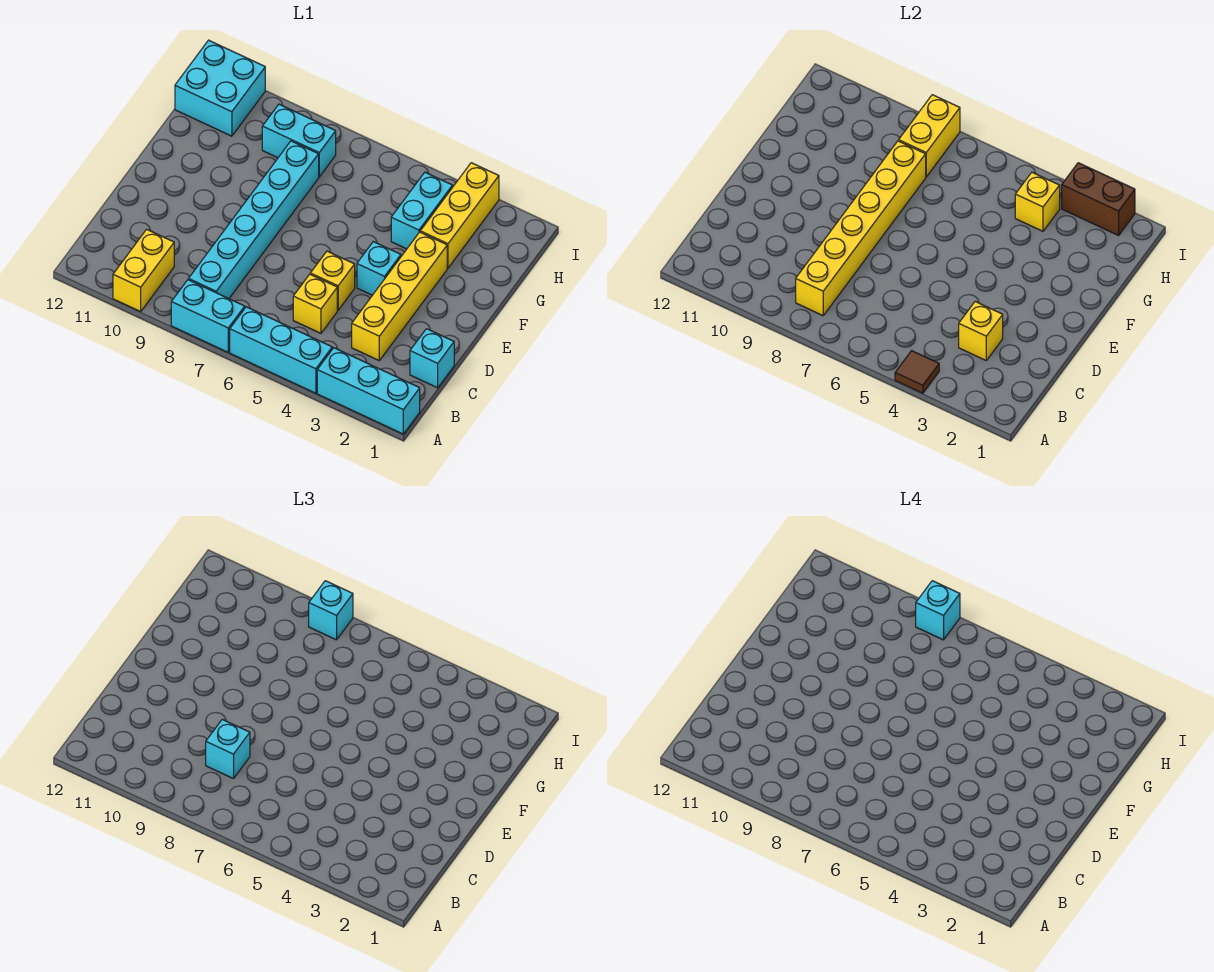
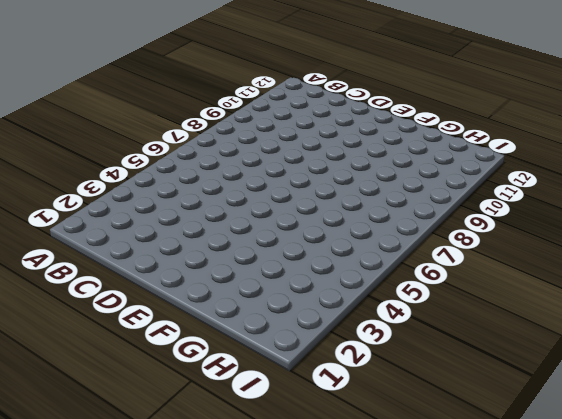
none -> cyan 1x3 brick [317,348,420,434]
none -> cyan 1x3 brick [230,307,332,393]
none -> cyan 1x2 brick [171,280,245,352]

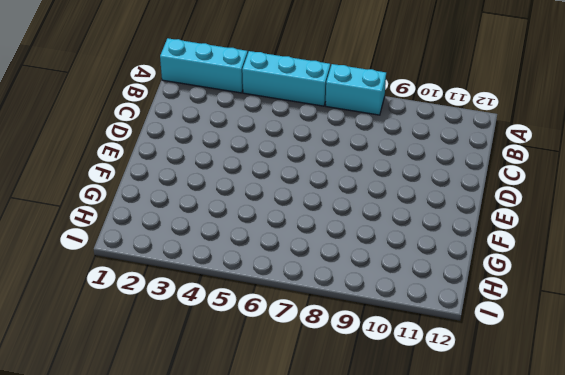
none -> yellow 1x2 brick [113,229,174,312]
none -> cyan 1x6 brick [189,141,319,299]
none -> cyan 1x1 brick [410,329,454,388]

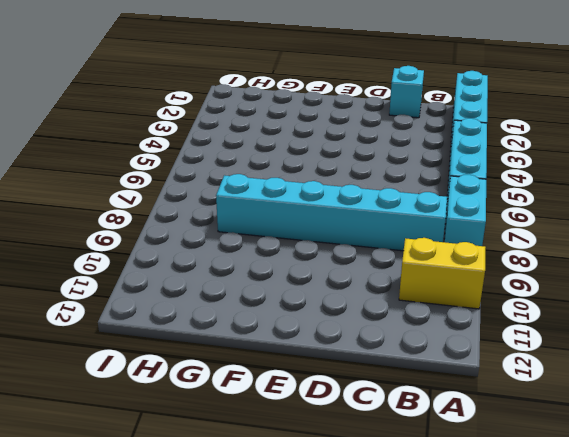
none -> yellow 1x4 brick [352,232,447,360]
none -> yellow 1x1 brick [293,274,337,333]
none -> yellow 1x1 brick [310,251,355,310]

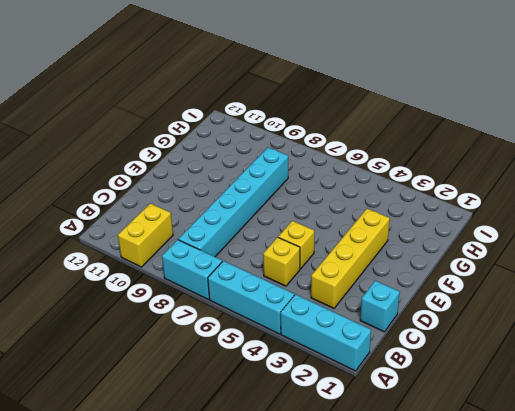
none -> cyan 1x1 brick [357,242,401,295]
none -> yellow 1x3 brick [420,163,499,268]
none -> cyan 1x2 brick [391,172,453,249]

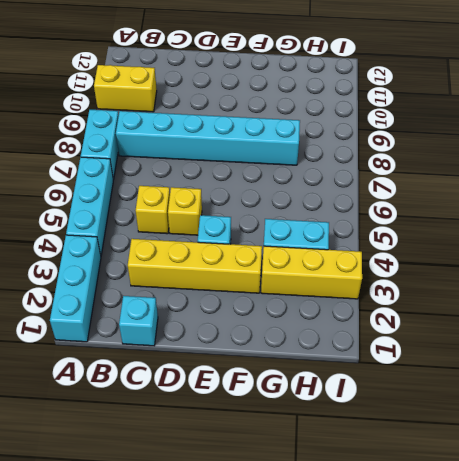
none -> cyan 1x2 brick [262,104,336,177]
none -> cyan 2x2 brick [175,40,265,136]
none -> brown 1x1 tile [895,351,939,393]

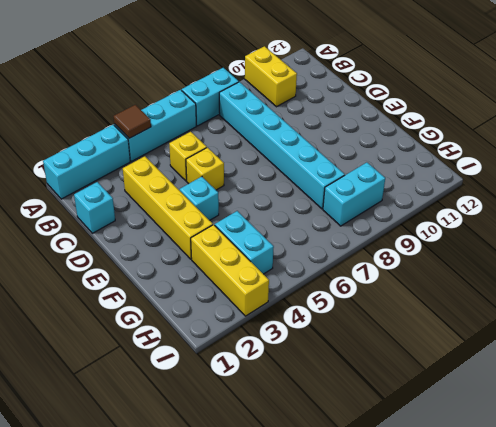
none -> cyan 2x2 brick [175,40,265,136]
none -> yellow 1x6 brick [796,141,926,316]
none -> yellow 1x1 brick [959,302,1003,360]

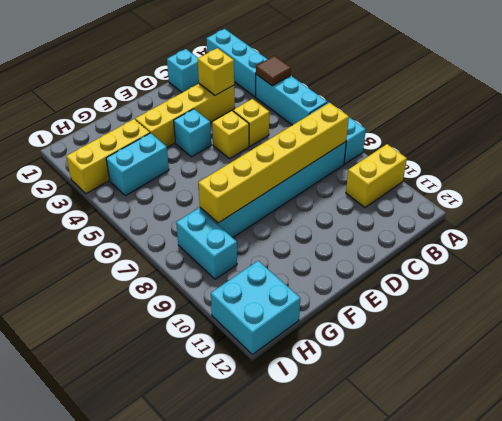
none -> yellow 1x1 brick [1015,172,1060,231]
none -> yellow 1x2 brick [899,95,960,177]
none -> brown 1x2 brick [1062,163,1135,235]

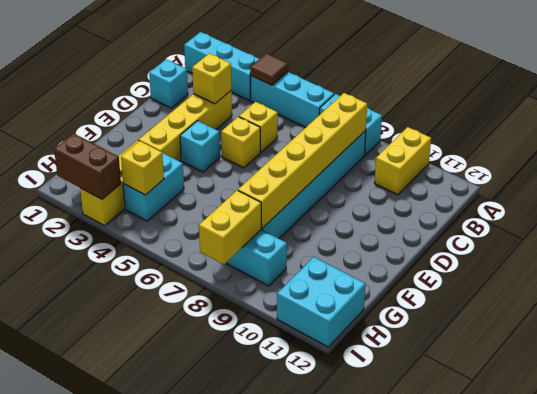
none -> cyan 1x1 brick [206,719,250,779]
none -> cyan 1x1 brick [309,581,353,640]
none -> cyan 1x1 brick [916,581,960,640]

